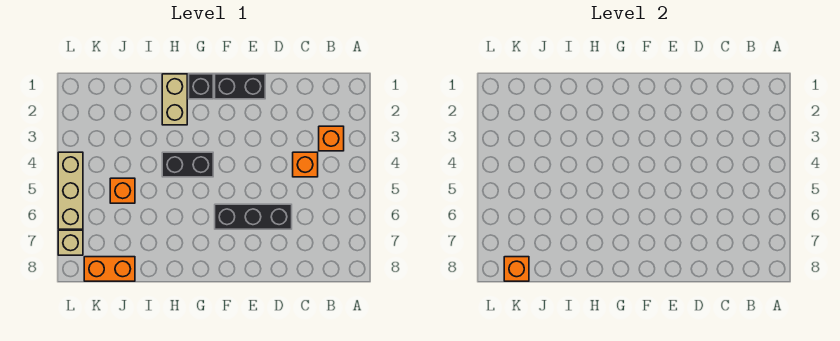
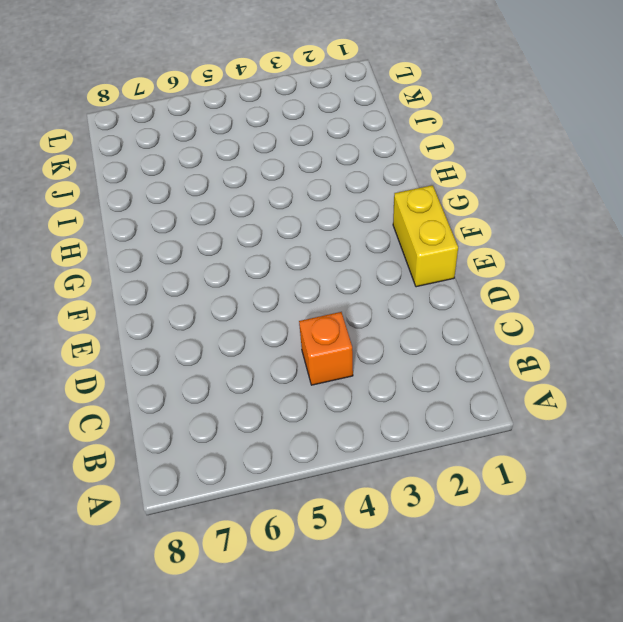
yellow 1x2 brick [393,185,458,287] -> black 1x2 brick [215,74,265,99]
none -> orange 1x1 brick [319,126,344,151]
none -> black 1x3 brick [215,204,292,229]
none -> black 1x1 brick [189,74,213,99]

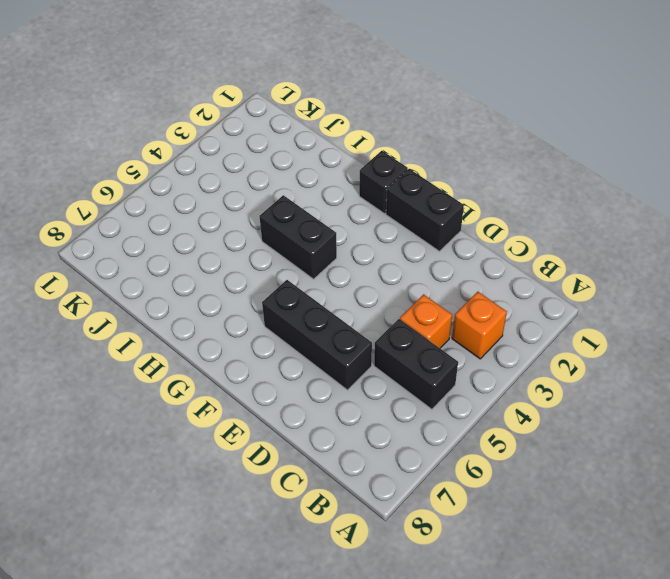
black 1x2 brick [374,319,458,409] -> none
none -> tan 1x2 brick [162,74,187,125]
none -> orange 1x1 brick [110,178,135,203]
none -> orange 1x2 brick [84,257,135,281]

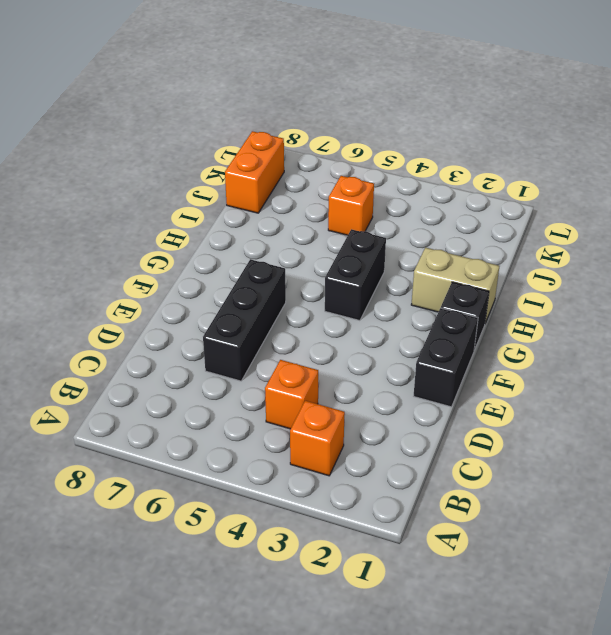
none -> tan 1x3 brick [58,152,83,229]
none -> tan 1x1 brick [58,230,83,255]
none -> orange 1x1 brick [504,257,529,281]

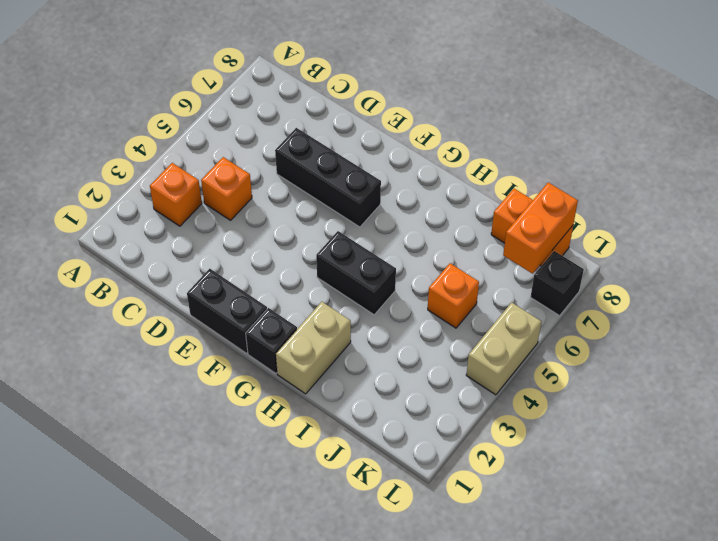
orange 1x2 brick [503,182,578,274] -> orange 1x1 brick [504,257,529,281]
tan 1x2 brick [466,302,541,395] -> tan 1x3 brick [58,152,83,229]
black 1x1 brick [531,251,584,316] -> tan 1x1 brick [58,230,83,255]

